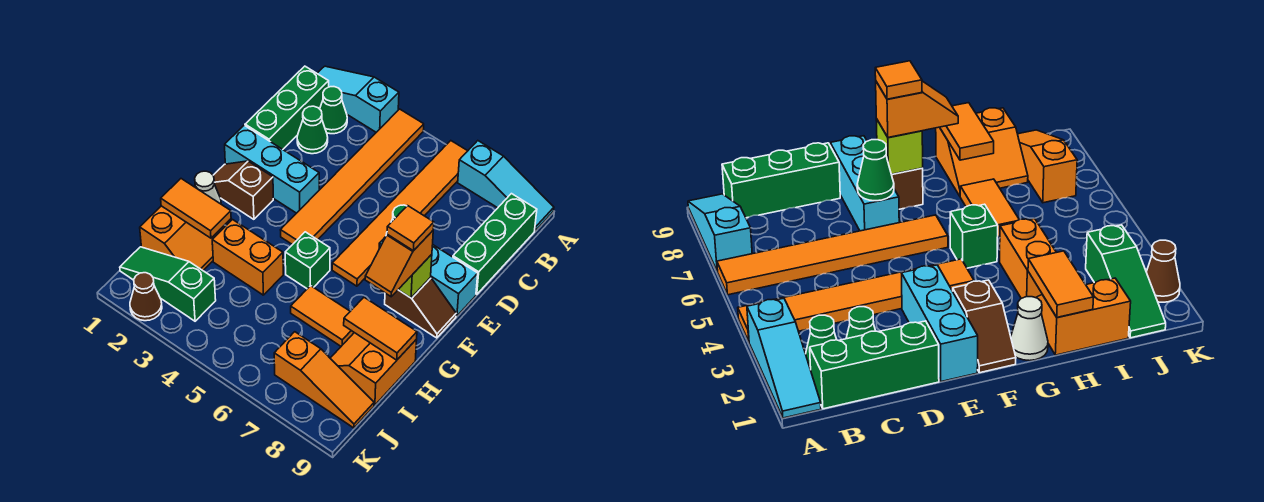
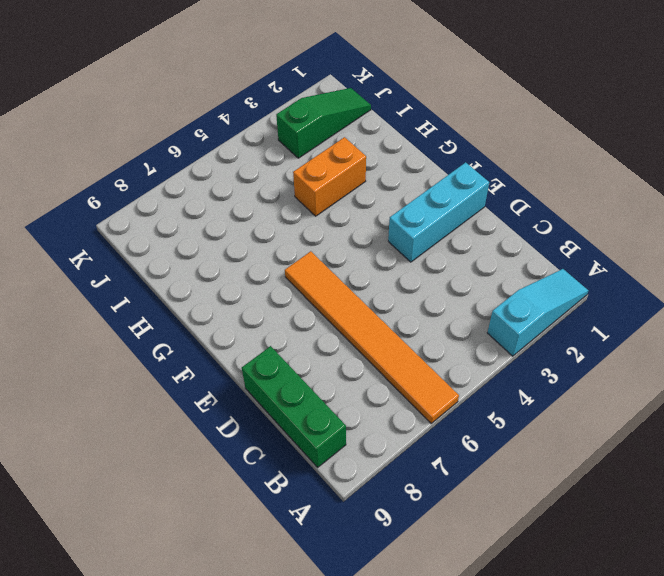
none -> orange 1x6 tile [281,109,424,245]
none -> cyan 1x3 slope [458,141,554,231]
none -> green 1x3 brick [245,66,329,149]

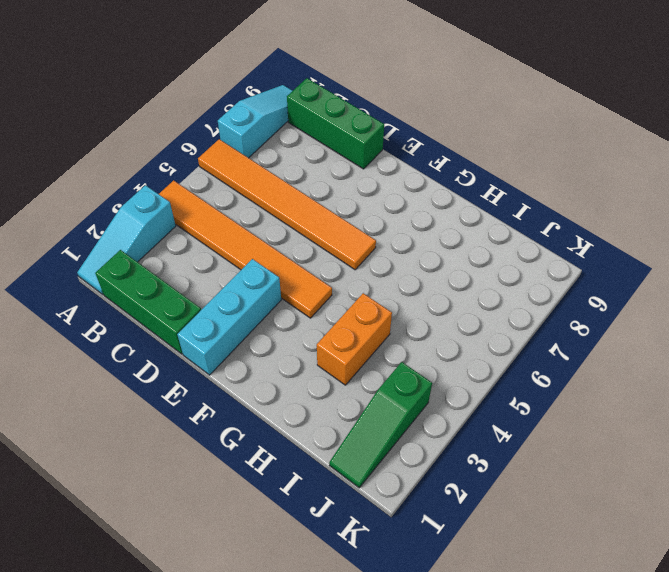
none -> green 1x1 cone [320,87,347,134]
none -> green 1x1 cone [297,106,328,154]
none -> cyan 1x3 brick [379,238,478,316]

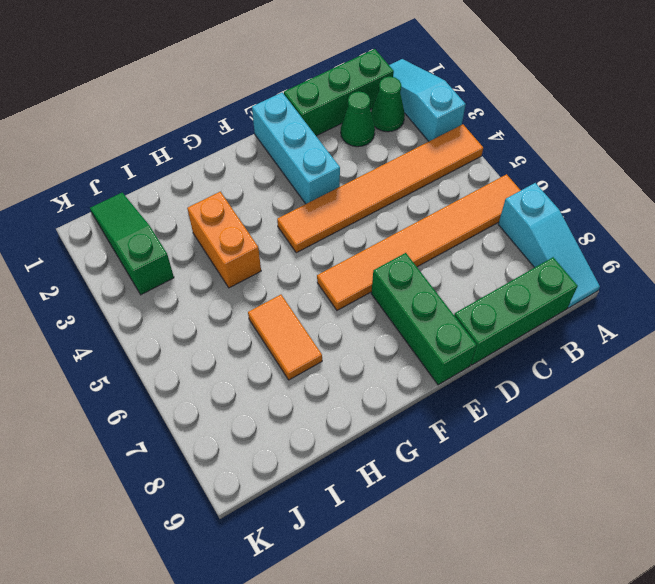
green 1x3 brick [371,253,477,385] -> cyan 1x3 brick [379,238,478,316]
none -> brown 1x2 slope [213,161,273,219]
none -> brown 1x2 slope [385,277,456,338]
none -> white 1x1 cone [195,171,221,204]

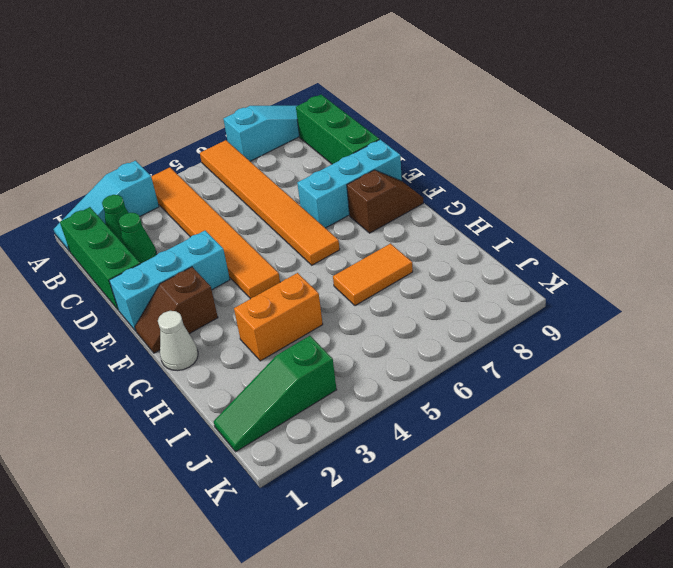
none -> green 1x1 brick [285,232,330,289]
none -> orange 2x2 slope [140,206,224,270]
none -> orange 2x2 slope [330,333,417,405]

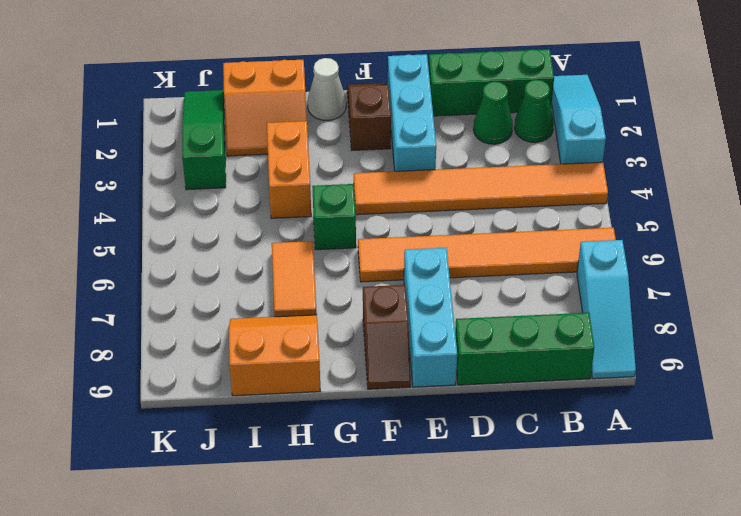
none -> orange 1x3 slope [274,332,374,428]
none -> brown 1x1 cone [130,273,162,321]
none -> green 1x1 cone [857,140,894,201]

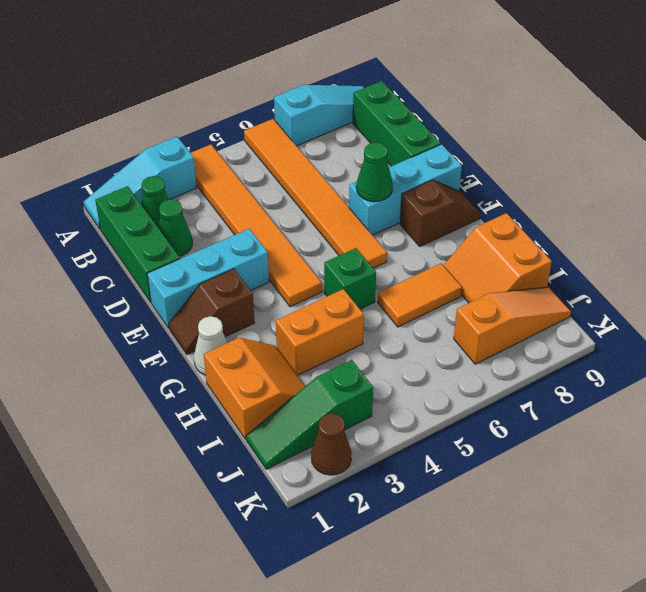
none -> lime 1x1 brick [398,254,432,298]
none -> orange 1x2 tile [161,179,231,238]
none -> orange 1x2 tile [344,297,417,360]

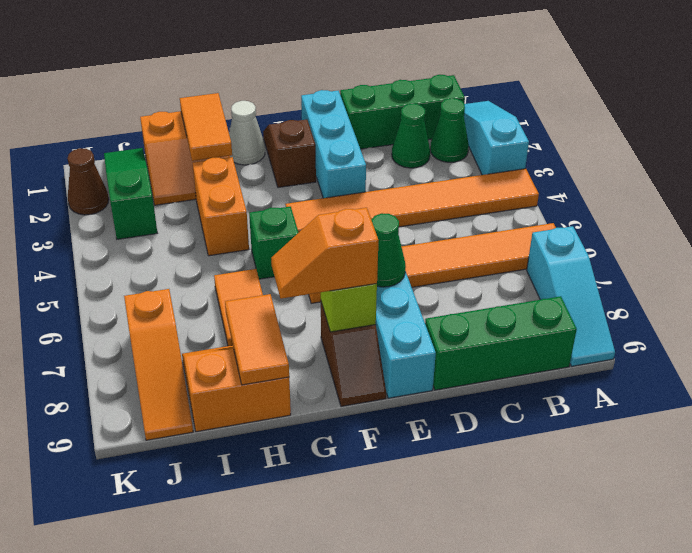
none -> orange 1x1 tile [387,206,434,251]

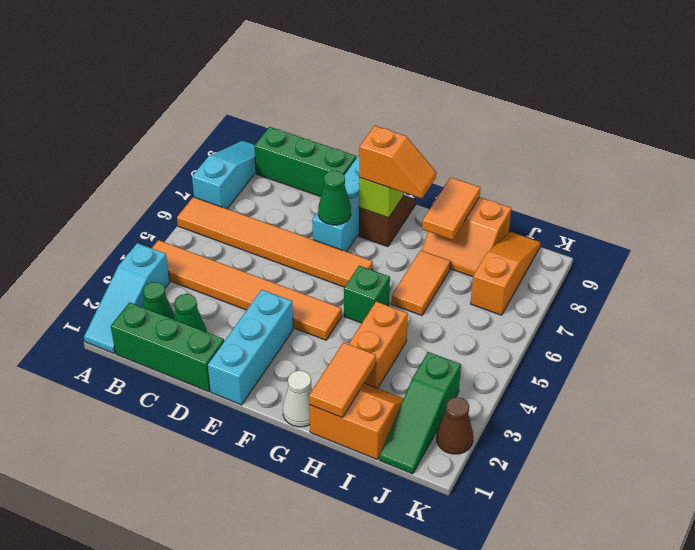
none -> brown 1x2 slope [213,161,273,219]
none -> orange 1x1 tile [387,206,434,251]

